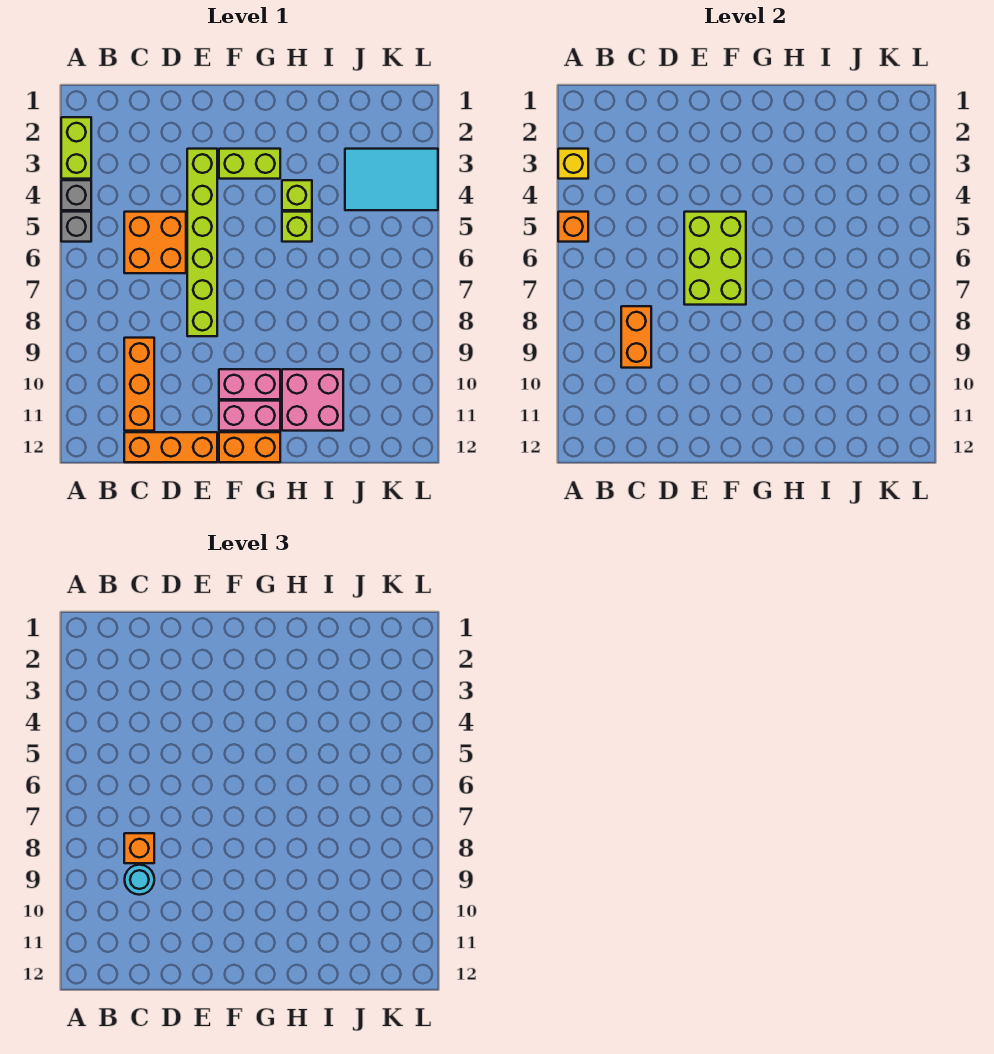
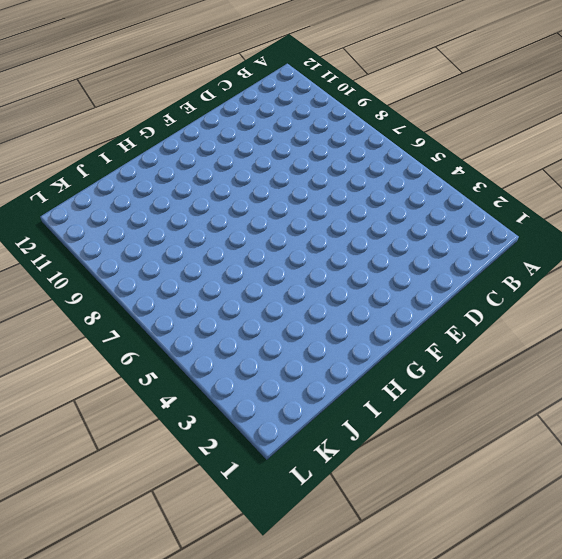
none -> lime 1x2 brick [61,117,91,179]
none -> grey 1x1 brick [61,180,91,210]
none -> grey 1x1 brick [61,212,91,242]

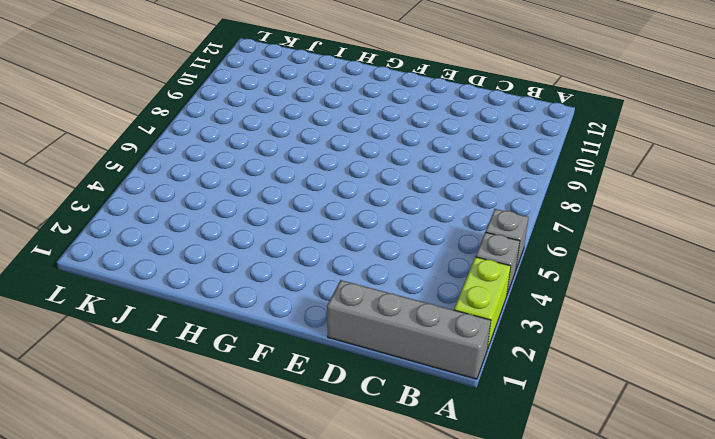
grey 1x4 brick [327,280,491,379] -> none
none -> orange 2x2 brick [124,212,186,273]
none -> orange 1x3 brick [124,338,154,431]
none -> orange 1x3 brick [124,432,217,462]

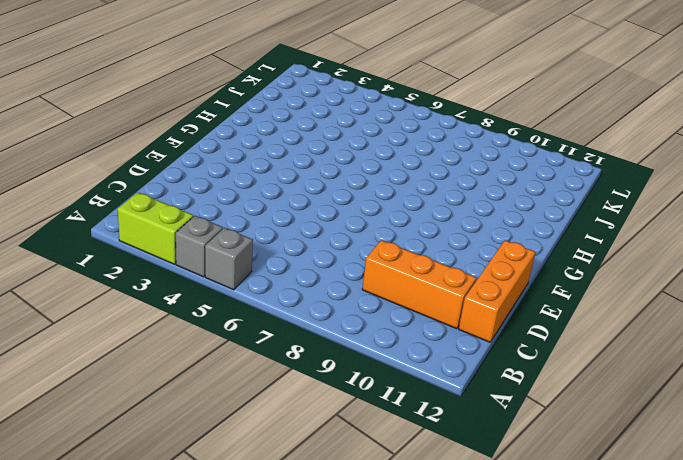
none -> orange 2x2 brick [124,212,186,273]
none -> lime 1x6 brick [187,149,217,336]
none -> lime 1x2 brick [219,149,280,179]

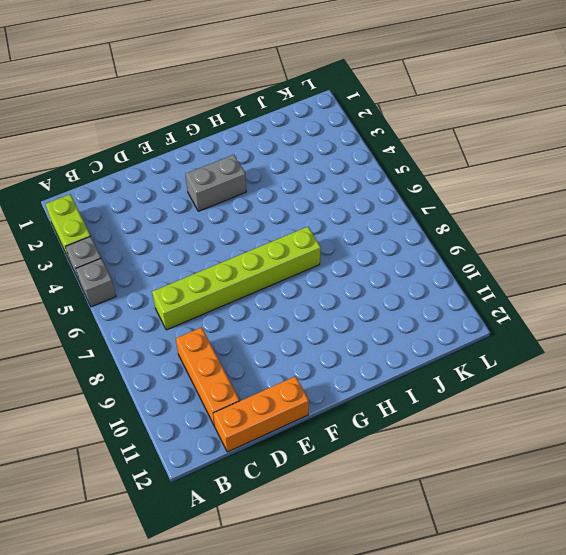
lime 1x6 brick [152,227,321,330] -> lime 1x6 brick turned to [187,149,217,336]
grey 1x2 brick [185,155,246,211] -> lime 1x2 brick [219,149,280,179]
none -> orange 2x2 brick [124,212,186,273]
none -> pink 1x2 brick [219,369,280,399]
none -> pink 1x2 brick [219,401,280,431]

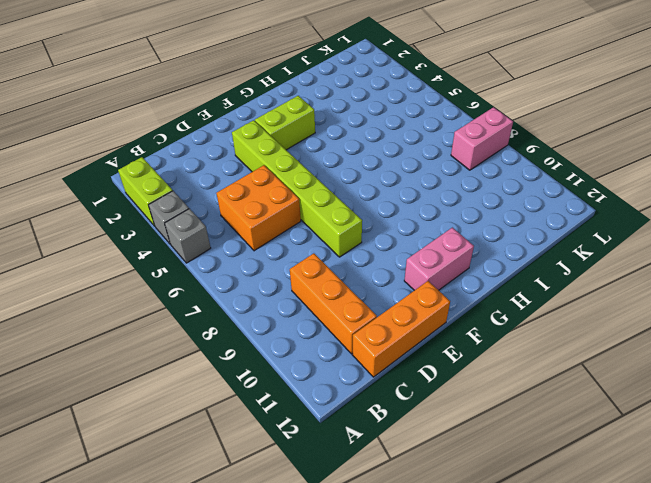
pink 1x2 brick [451,107,513,170] -> pink 1x2 brick moved to [219,369,280,399]
none -> orange 1x2 brick [219,432,280,462]
none -> lime 1x1 brick [282,180,312,210]
none -> lime 1x1 brick [282,212,312,242]

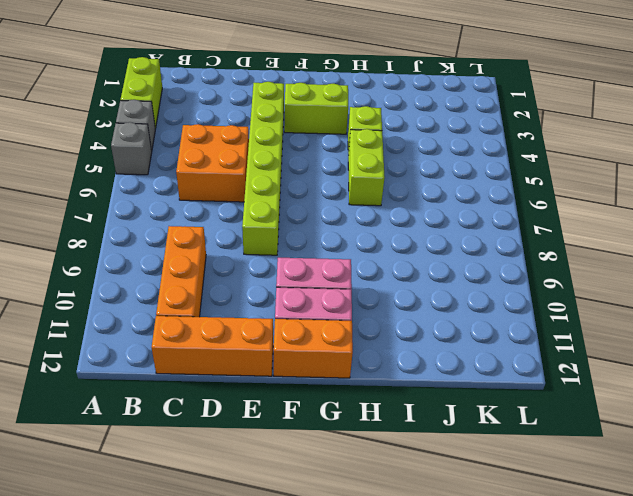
lime 1x2 brick [348,129,385,206] -> lime 1x1 brick [282,212,312,242]
none -> pink 2x2 brick [282,369,343,431]
none -> cyan 2x3 tile [345,149,438,210]
none -> yellow 1x1 brick [558,149,588,179]

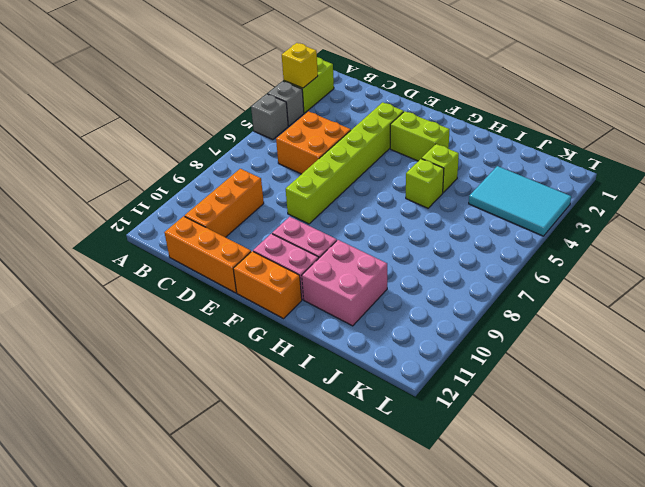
none -> orange 1x1 brick [558,212,588,242]
none -> orange 1x2 brick [621,306,651,368]
none -> lime 2x3 brick [684,212,746,305]

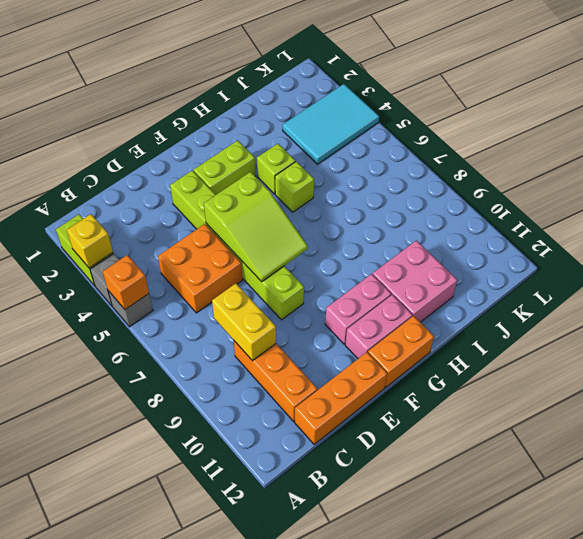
yellow 1x2 brick [212,283,276,361] -> orange 1x2 brick [621,306,651,368]
lime 2x3 slope [204,172,308,282] -> lime 2x3 brick [684,212,746,305]
none -> orange 1x1 brick [124,833,154,863]
none -> cyan 1x1 round brick [125,865,154,895]

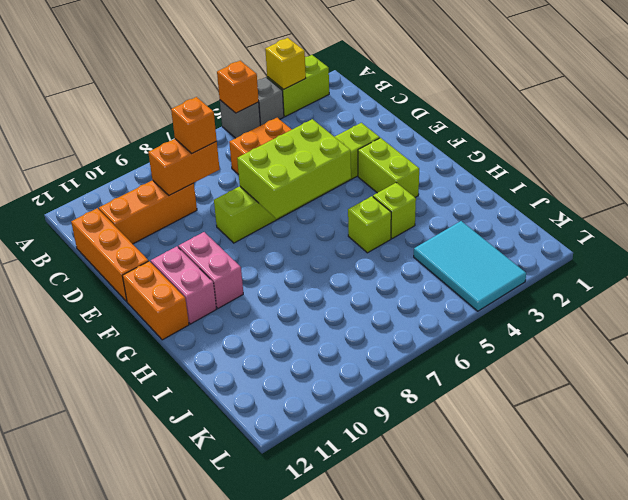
none -> pink 2x2 brick [282,369,343,431]
none -> cyan 1x1 round brick [125,865,154,895]

